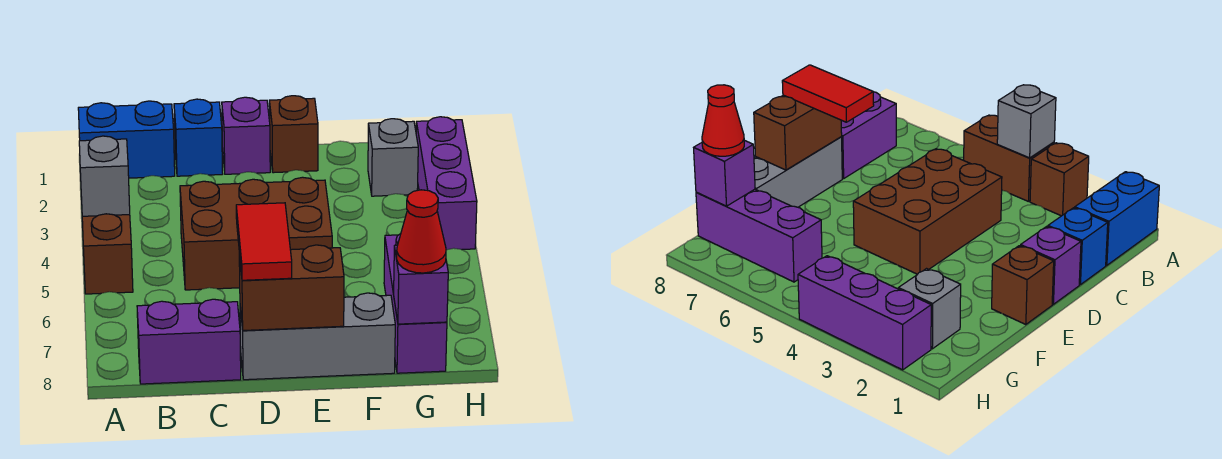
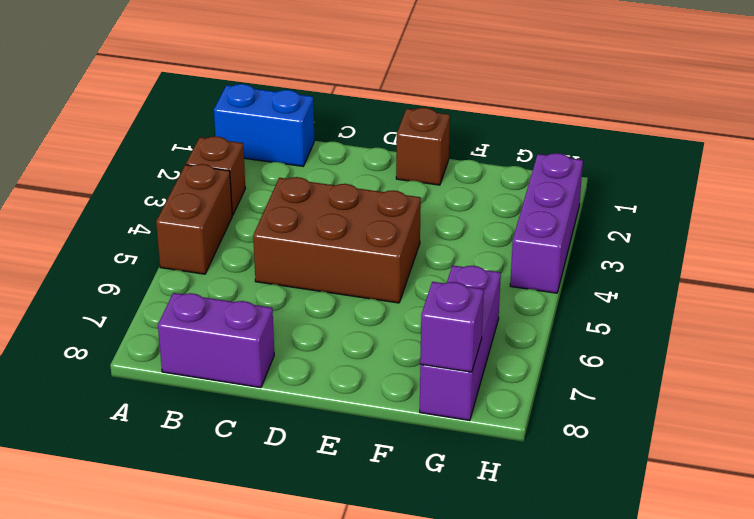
none -> blue 1x1 brick [174,99,223,176]
none -> purple 1x1 brick [222,97,270,174]
none -> grey 1x3 brick [240,293,395,380]

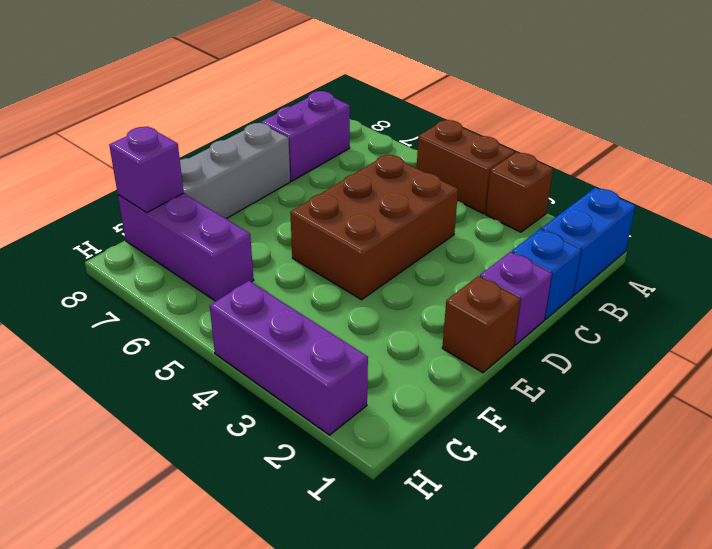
none -> grey 1x1 brick [368,119,418,196]
none -> grey 1x1 brick [79,136,130,216]
none -> brown 1x2 brick [239,245,344,330]

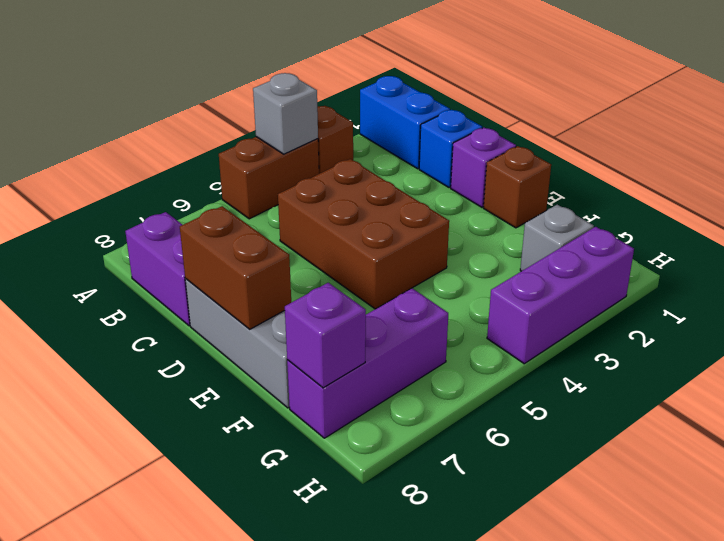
none -> red 1x2 tile [236,203,292,280]
none -> red 1x1 cone [397,190,446,273]

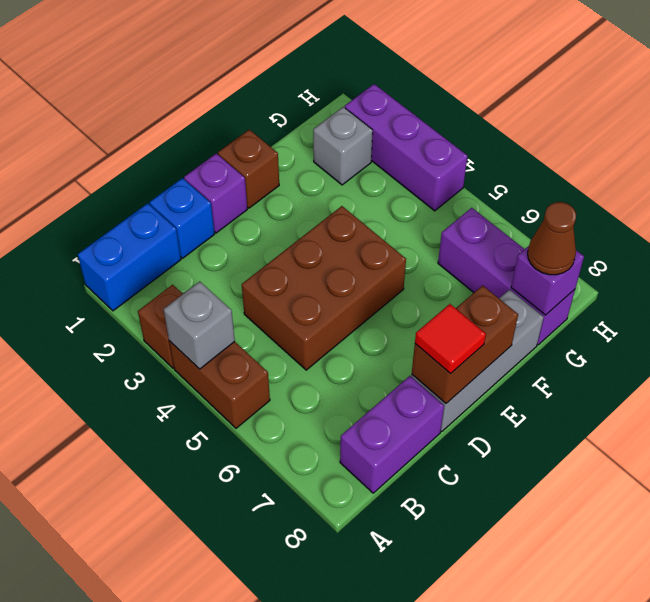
red 1x1 tile [415,304,486,374] -> red 1x2 tile [236,203,292,280]
brown 1x1 cone [528,202,576,275] -> red 1x1 cone [397,190,446,273]

